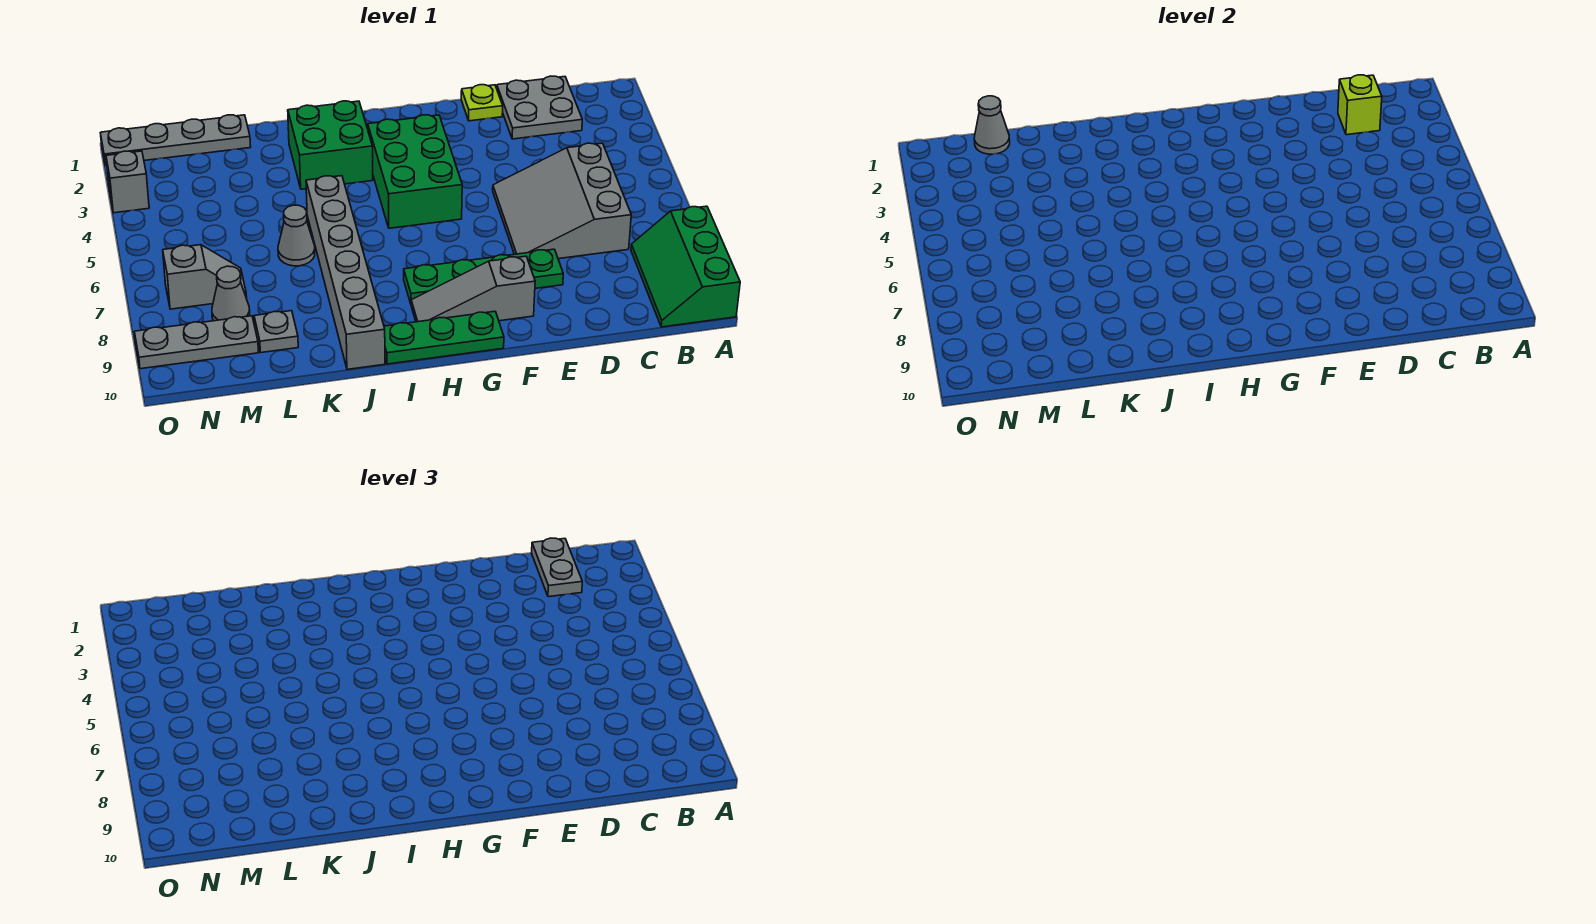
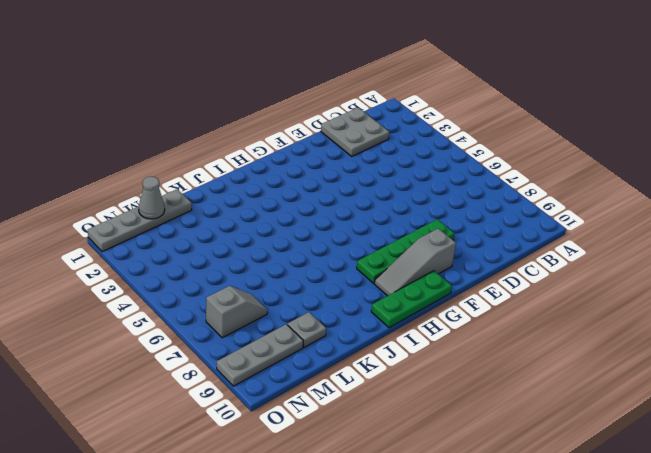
none -> green 2x3 slope [631,206,740,327]
none -> grey 3x3 slope [493,143,631,259]
none -> lime 1x1 plate [461,85,503,121]

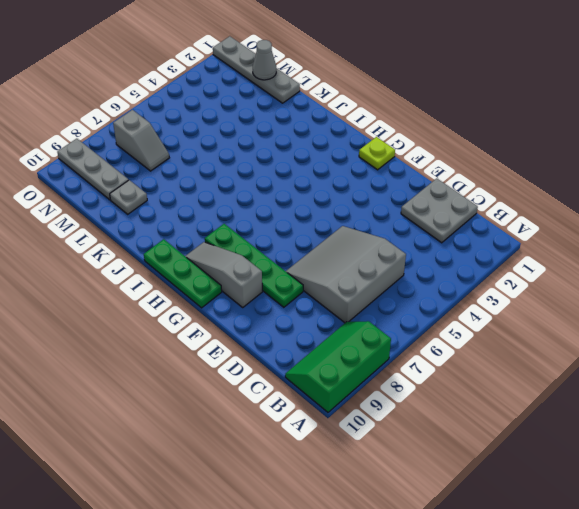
lime 1x1 plate [359,137,395,170] -> lime 1x1 plate moved to [461,85,503,121]
none -> green 2x3 brick [368,115,462,228]
none -> green 2x2 brick [288,101,373,189]
none -> grey 1x6 brick [306,176,385,369]

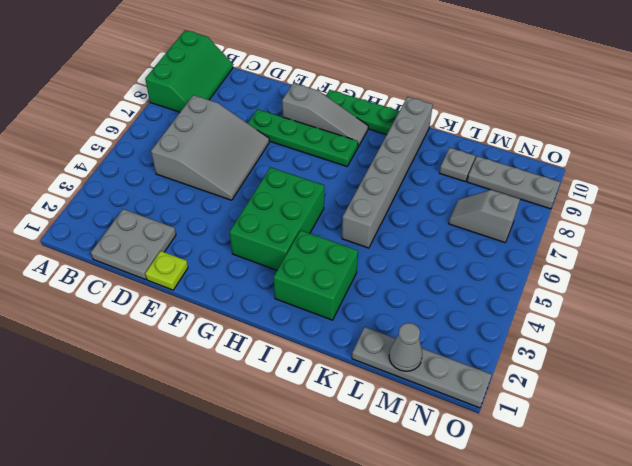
none -> grey 1x1 cone [278,205,315,266]
none -> grey 1x1 cone [212,266,250,321]
none -> grey 1x1 brick [106,151,149,213]

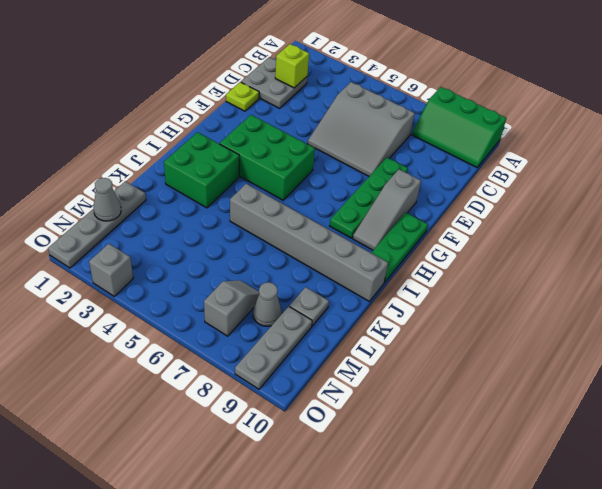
none -> grey 1x1 cone [278,205,315,266]
none -> grey 1x2 plate [532,538,582,597]

